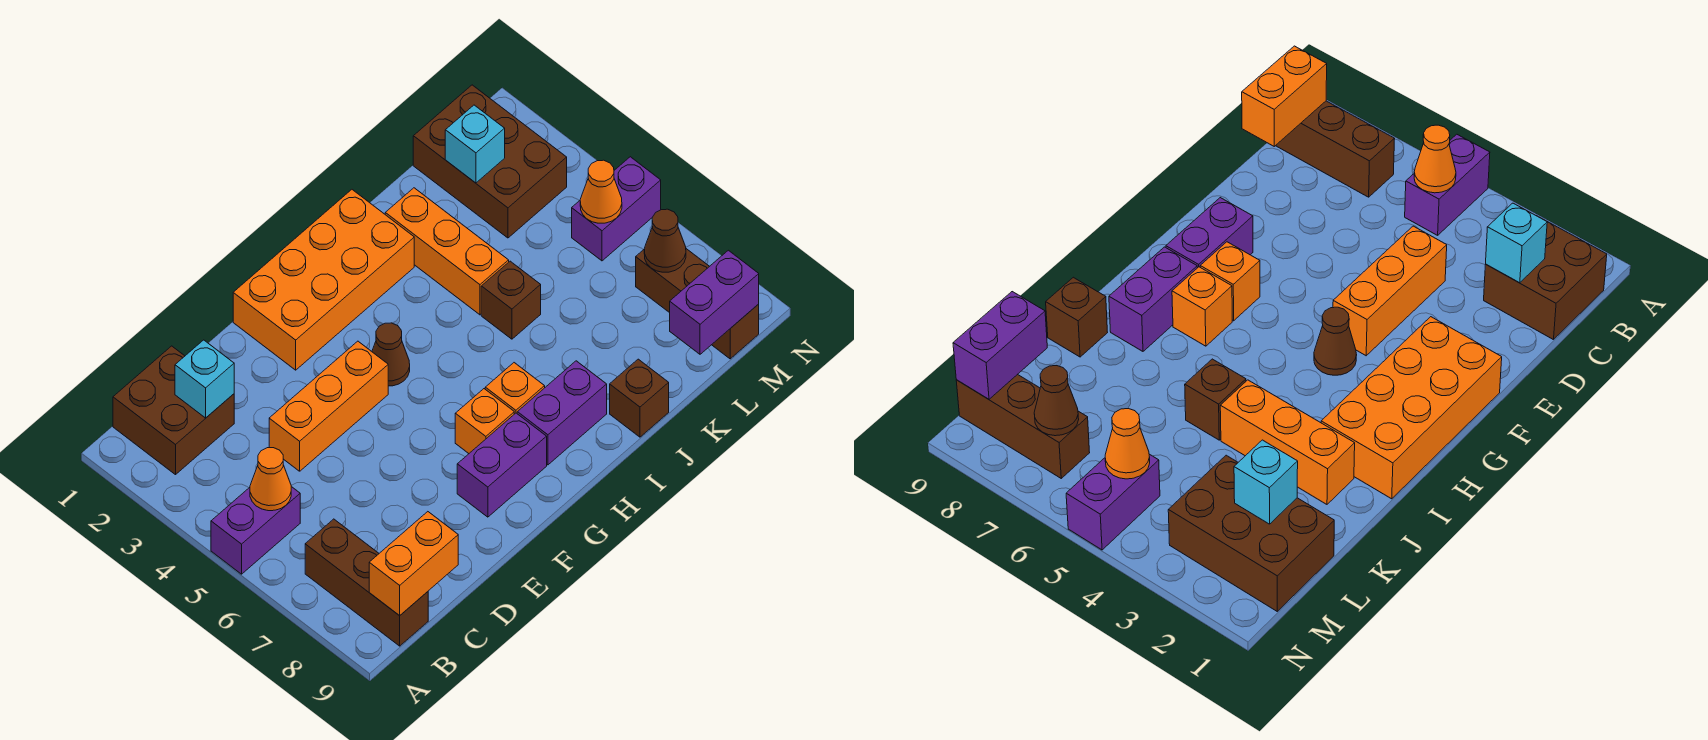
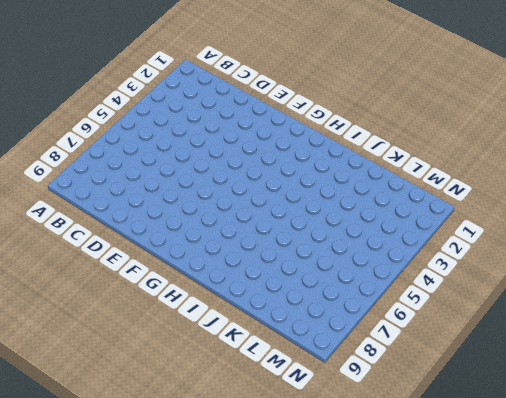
none -> purple 1x2 brick [211,487,300,574]
none -> brown 2x2 brick [113,346,234,475]
none -> brown 1x3 brick [305,519,428,646]

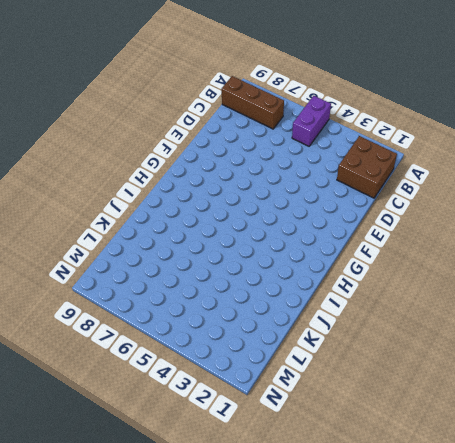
none -> orange 1x3 brick [269,341,388,471]
none -> orange 2x4 brick [233,190,414,370]
none -> purple 1x2 brick [457,413,547,517]

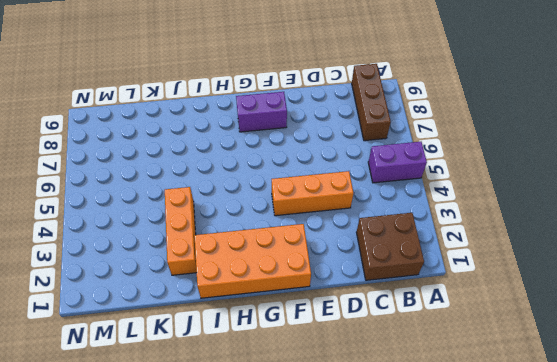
none -> brown 1x1 cone [372,323,410,386]
none -> orange 1x1 brick [455,389,514,453]
none -> orange 1x1 brick [485,363,545,414]

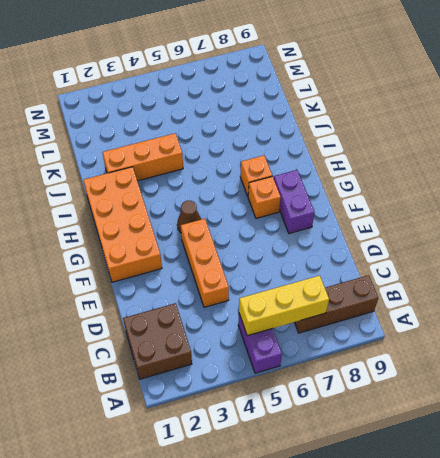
yellow 1x3 brick [239,276,329,336] -> orange 1x1 cone [250,448,291,511]
none -> purple 1x2 brick [517,361,607,465]
none -> brown 1x1 brick [481,261,541,339]
none -> brown 1x1 brick [610,359,669,437]

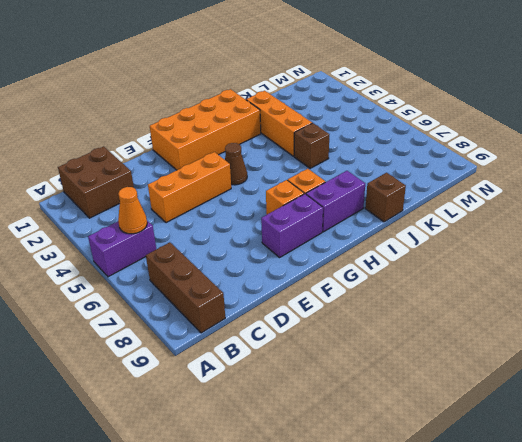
none -> brown 2x3 brick [413,85,567,238]
none -> purple 1x2 brick [572,157,661,261]
none -> brown 1x3 brick [636,249,759,359]

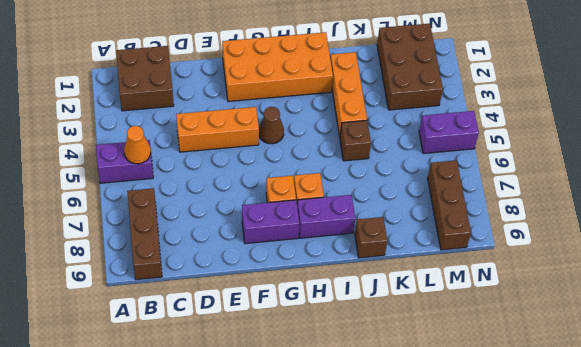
none -> orange 1x2 brick [369,512,458,616]
none -> cyan 1x1 brick [175,340,234,418]
none -> cyan 1x1 brick [445,105,505,183]

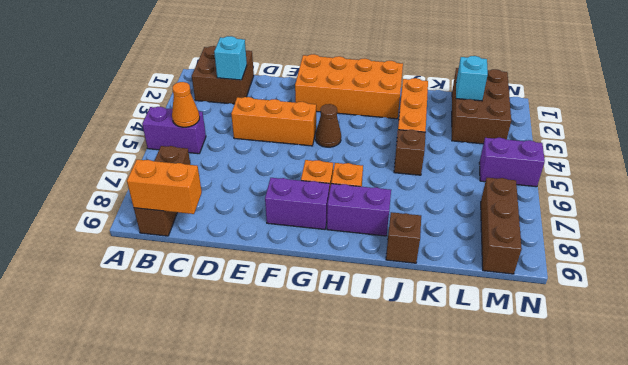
none -> purple 1x2 brick [670,250,759,354]
none -> orange 1x1 cone [580,160,622,223]
none -> brown 1x1 cone [644,209,686,272]

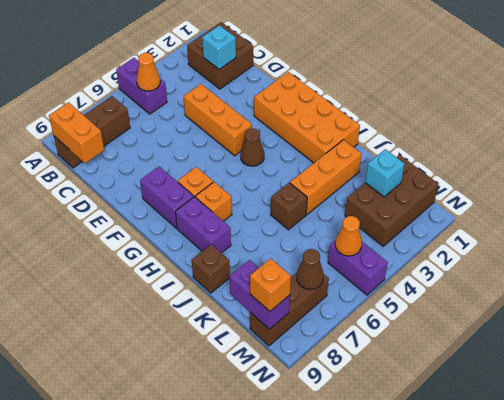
orange 1x1 brick [250,258,291,311] -> none

